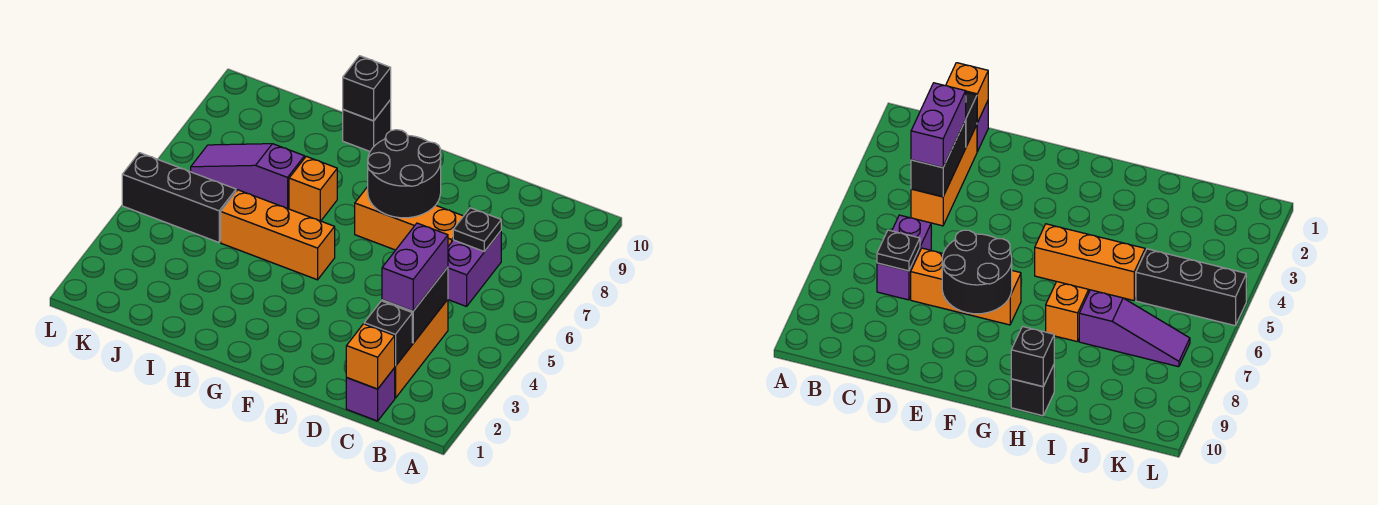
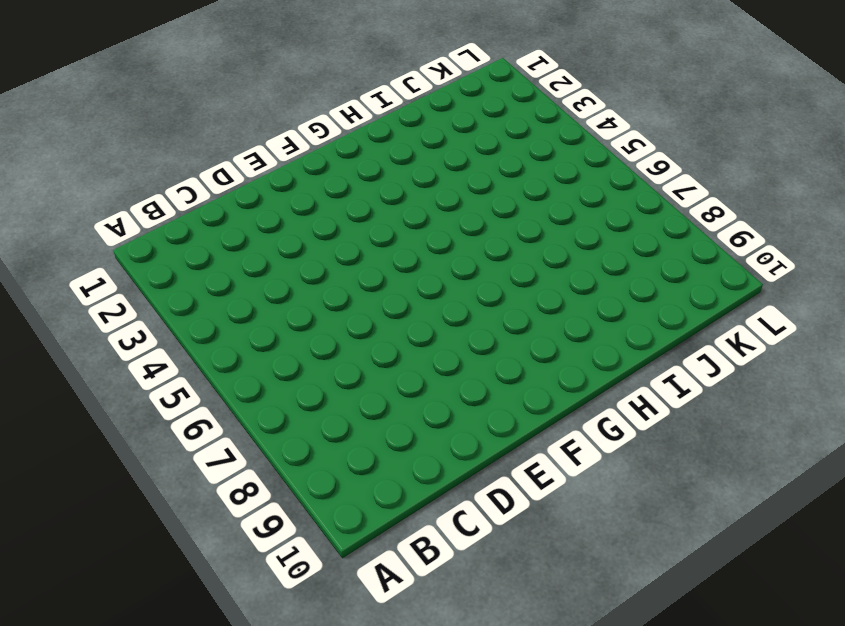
none -> purple 1x1 brick [346,368,395,421]
none -> orange 1x3 brick [395,299,448,398]
none -> purple 1x2 brick [448,231,501,307]

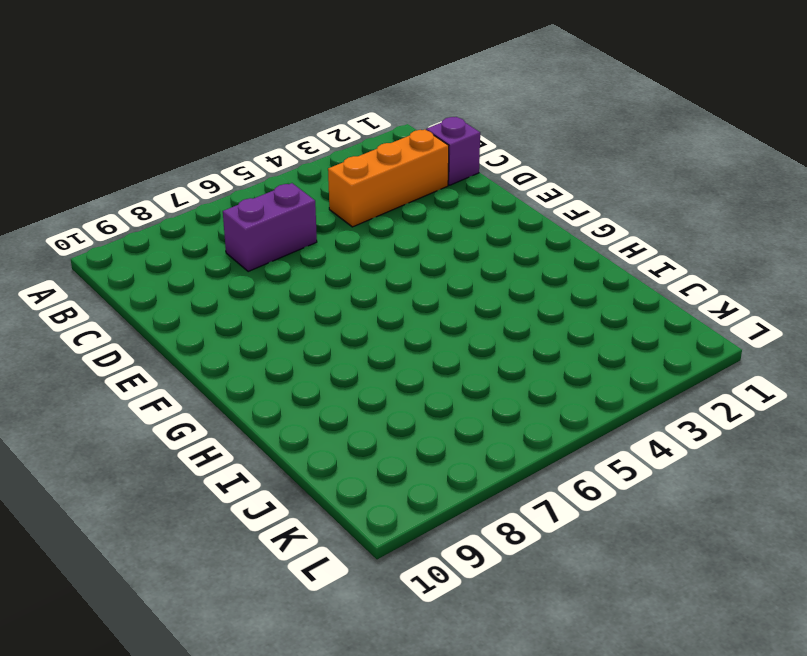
none -> orange 1x3 brick [355,187,463,250]
none -> orange 1x3 brick [221,190,335,280]
none -> orange 1x1 brick [289,156,337,221]

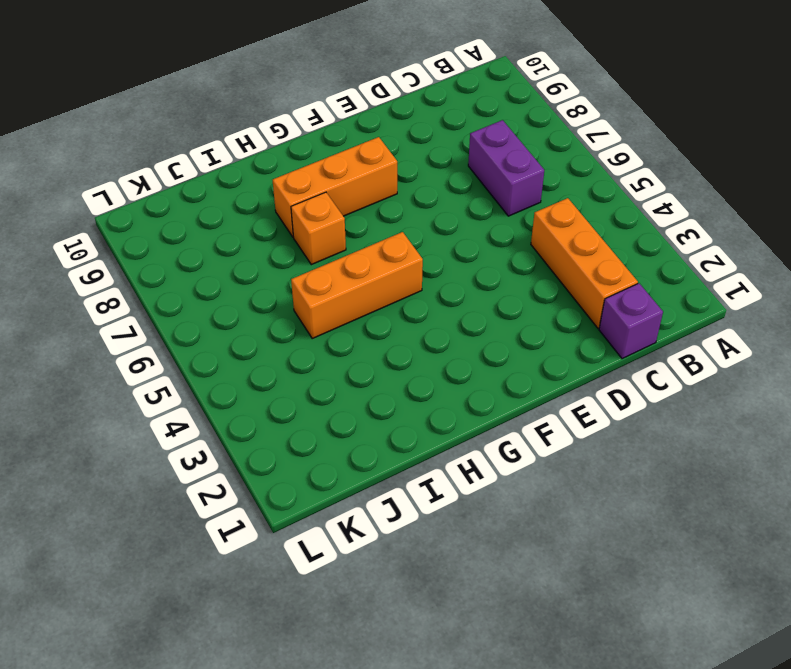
orange 1x3 brick [273,137,397,237] -> orange 1x3 brick moved to [355,187,463,250]
none -> black 1x1 brick [343,100,391,151]
none -> purple 1x3 slope [191,144,305,208]
none -> black 1x3 brick [122,153,236,242]

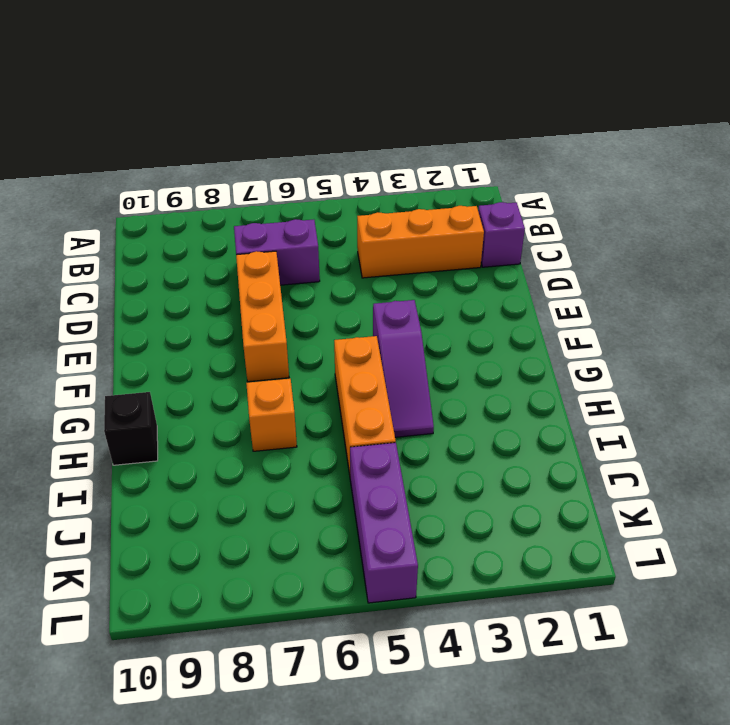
purple 1x3 slope [373,300,434,437] -> purple 1x3 slope moved to [191,144,305,208]
purple 1x3 brick [350,443,418,603] -> black 1x3 brick [122,153,236,242]
none -> orange 1x1 brick [346,324,395,389]
none -> black 1x1 brick [364,301,412,366]
none -> black 1x2 brick [382,267,448,343]

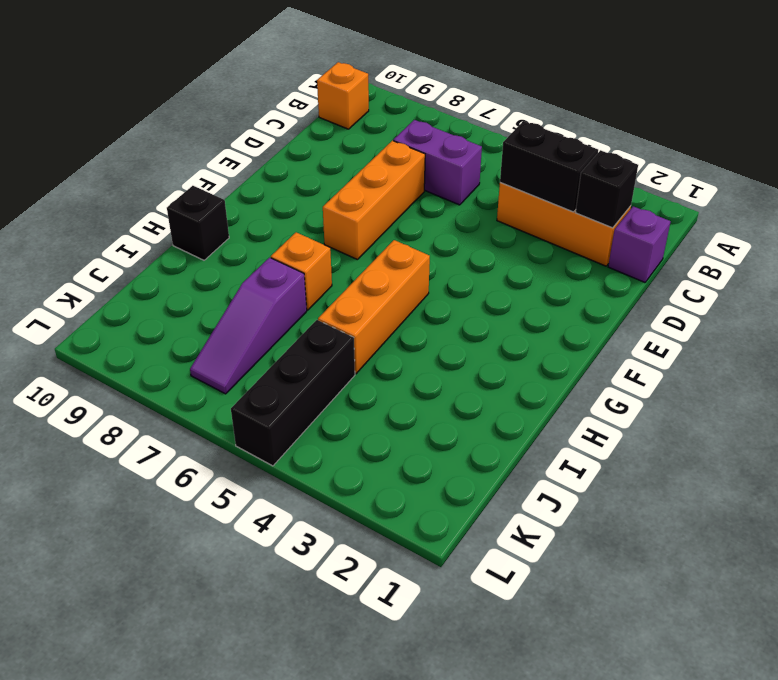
orange 1x1 brick [317,62,369,129] -> orange 1x1 brick moved to [346,324,395,389]
none -> black 1x1 plate [453,208,501,252]
none -> black 2x2 round brick [368,130,441,218]
none -> black 1x1 brick [343,56,391,121]

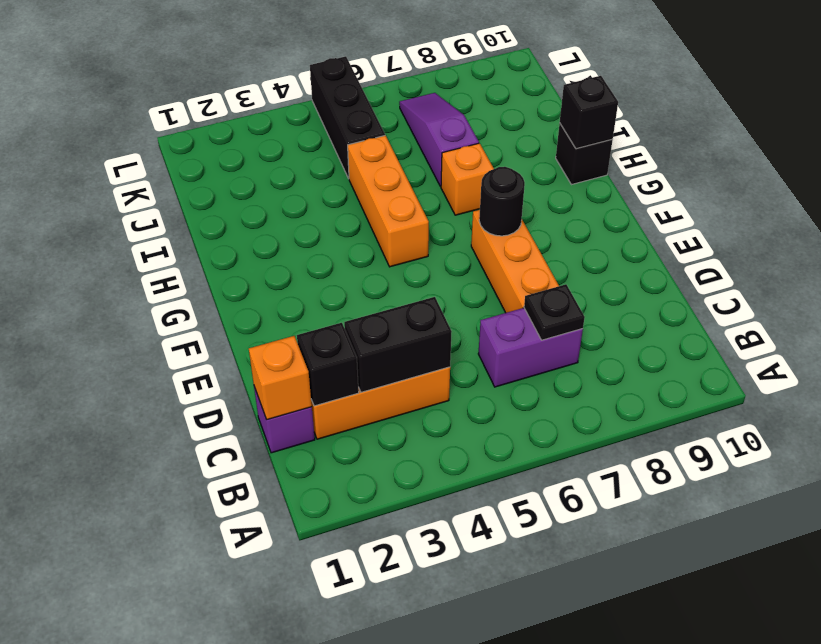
black 1x1 round brick [479,167,525,236] -> black 2x2 round brick [368,130,441,218]
none -> purple 1x2 brick [382,223,448,311]

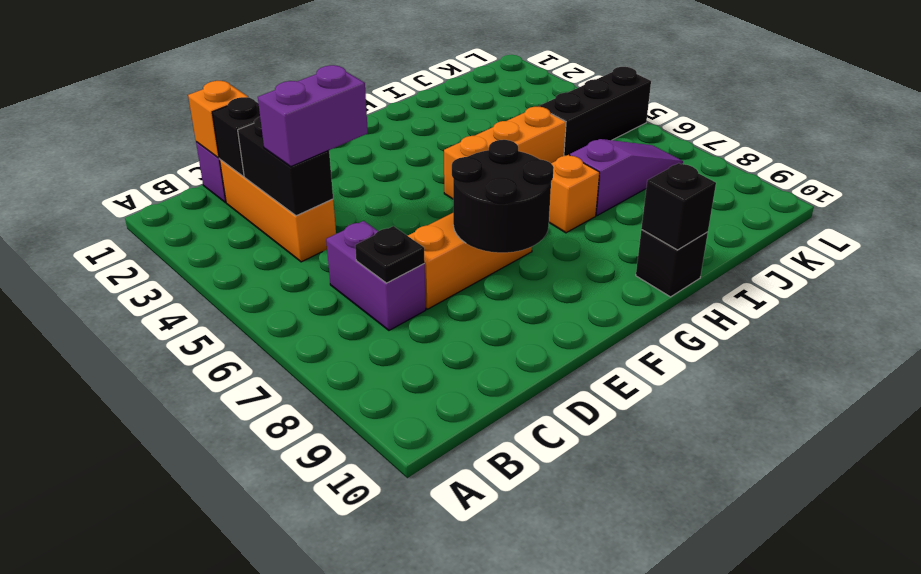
purple 1x2 brick [258,65,368,166] -> purple 1x2 brick turned to [382,223,448,311]

